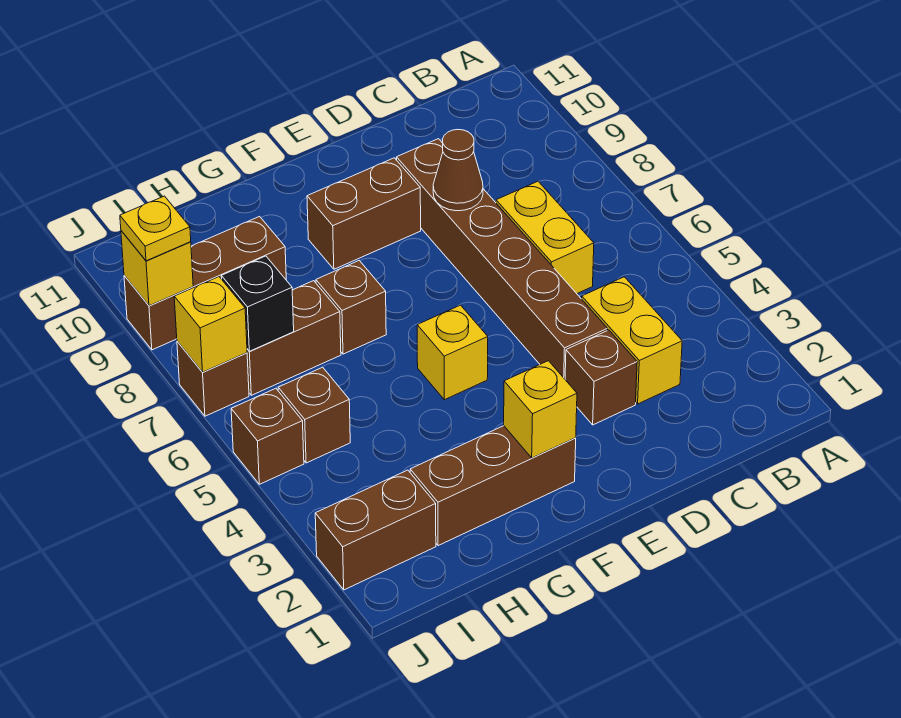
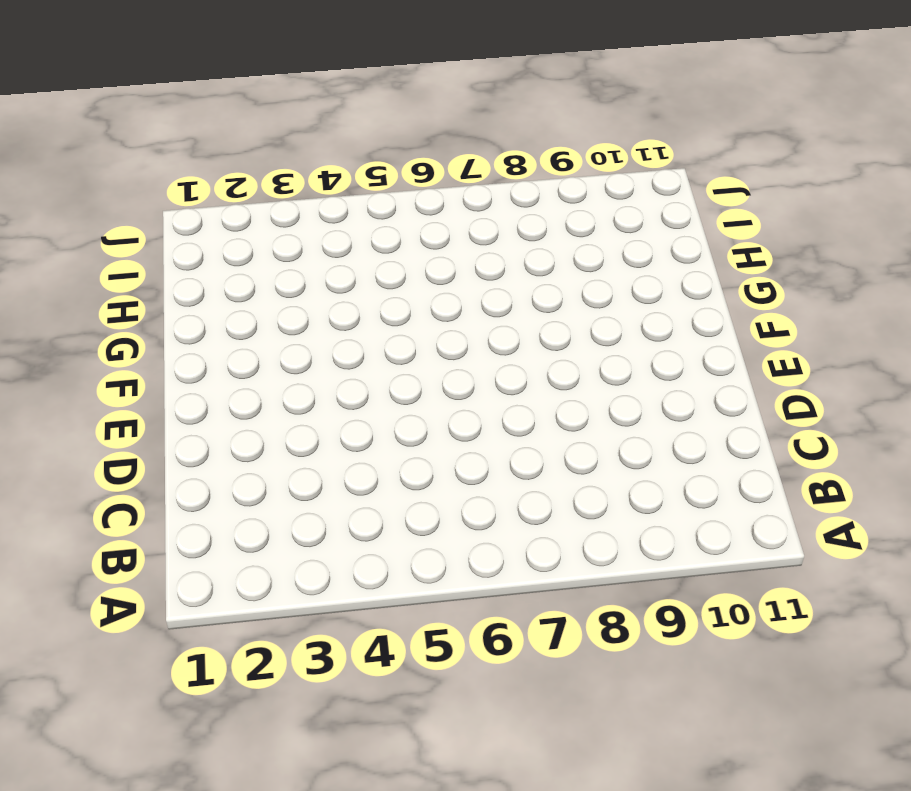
none -> yellow 1x2 brick [582,277,682,404]
none -> yellow 1x2 brick [496,181,594,293]
none -> brown 1x1 brick [565,330,637,425]

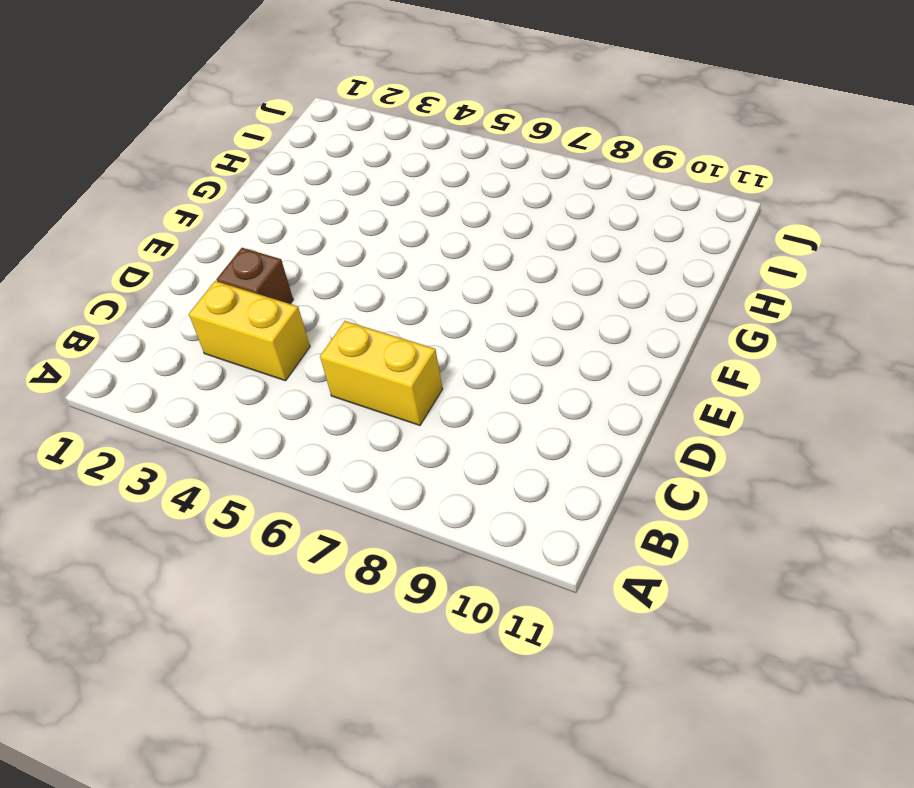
none -> brown 1x6 brick [396,139,608,379]
none -> brown 1x2 brick [307,158,421,269]
none -> brown 1x3 brick [410,426,576,546]

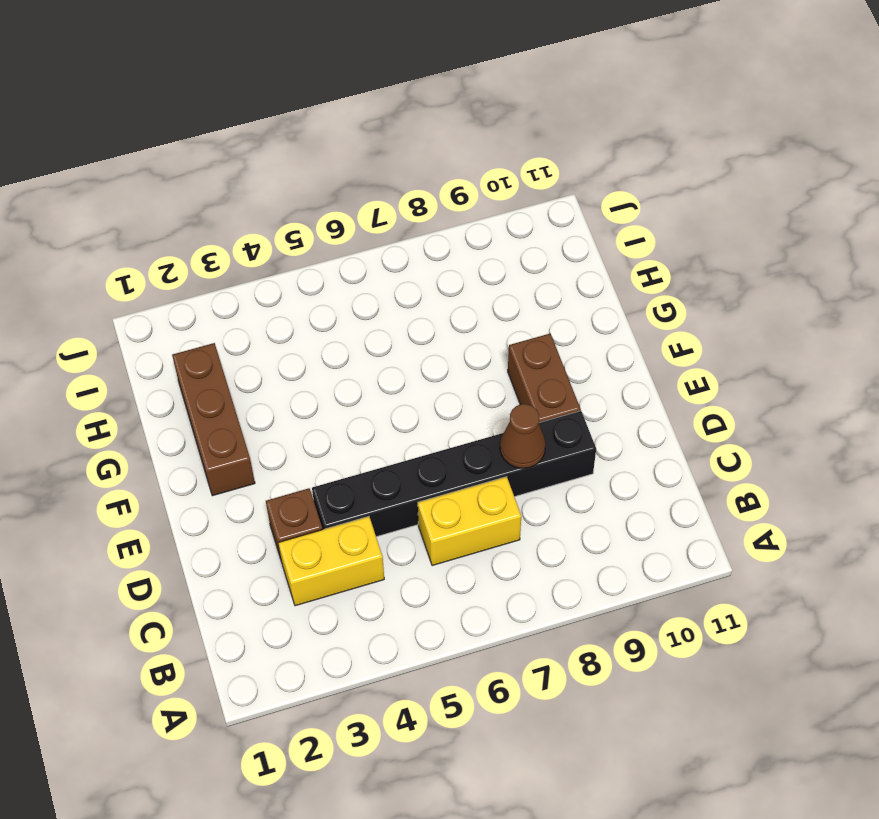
black 1x6 brick [312,411,596,537] -> brown 1x6 brick [396,139,608,379]
none -> yellow 1x1 brick [417,305,488,400]
none -> brown 1x1 brick [316,261,386,354]
none -> brown 1x2 brick [247,281,341,395]

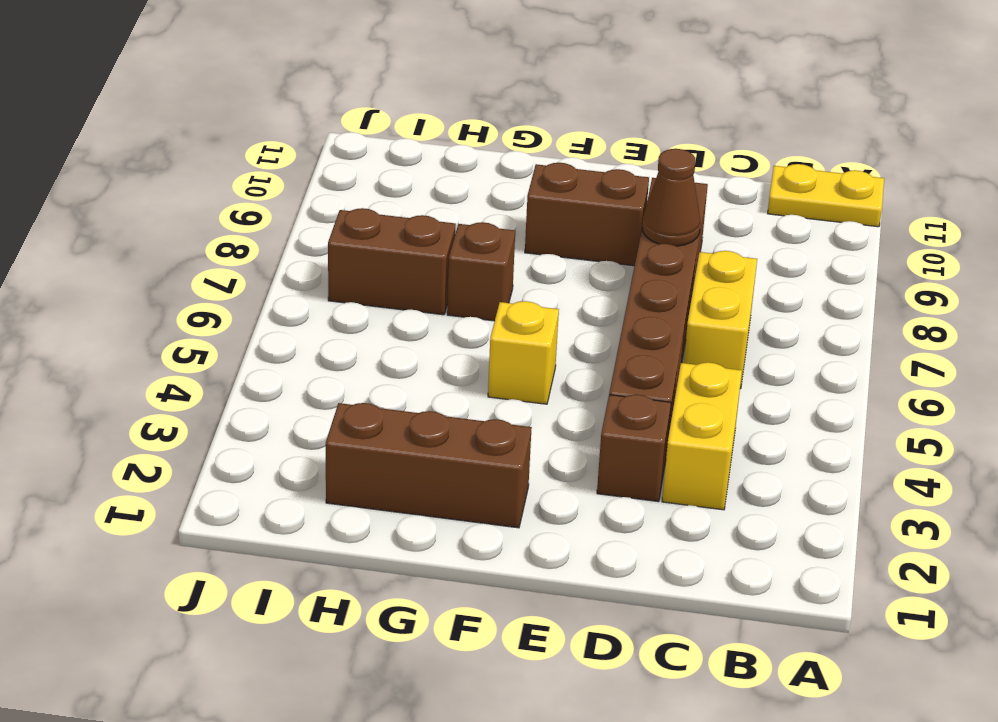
yellow 1x2 plate [768,164,884,227] -> none
none -> brown 1x3 brick [124,217,286,350]
none -> brown 1x2 brick [315,470,436,590]
none -> brown 1x1 brick [278,367,350,463]

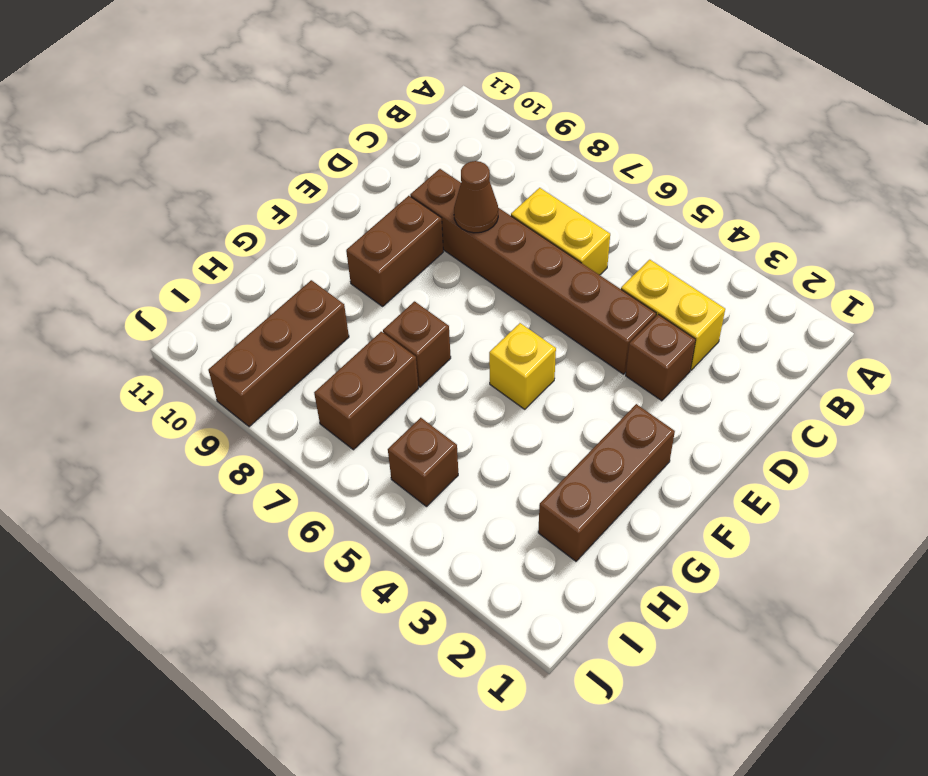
none -> brown 1x2 brick [315,470,436,590]
none -> brown 1x1 brick [231,388,304,484]
none -> brown 1x1 brick [177,341,249,416]

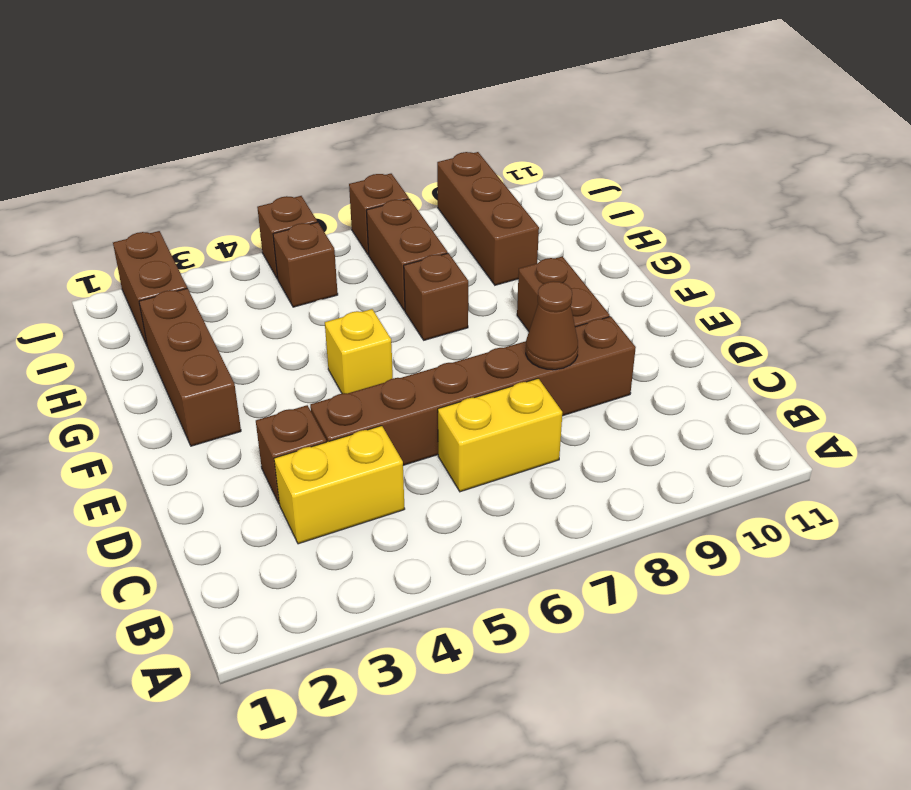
none -> yellow 1x1 brick [504,361,577,458]
none -> black 1x1 brick [221,256,294,351]
none -> yellow 1x1 brick [174,277,247,372]

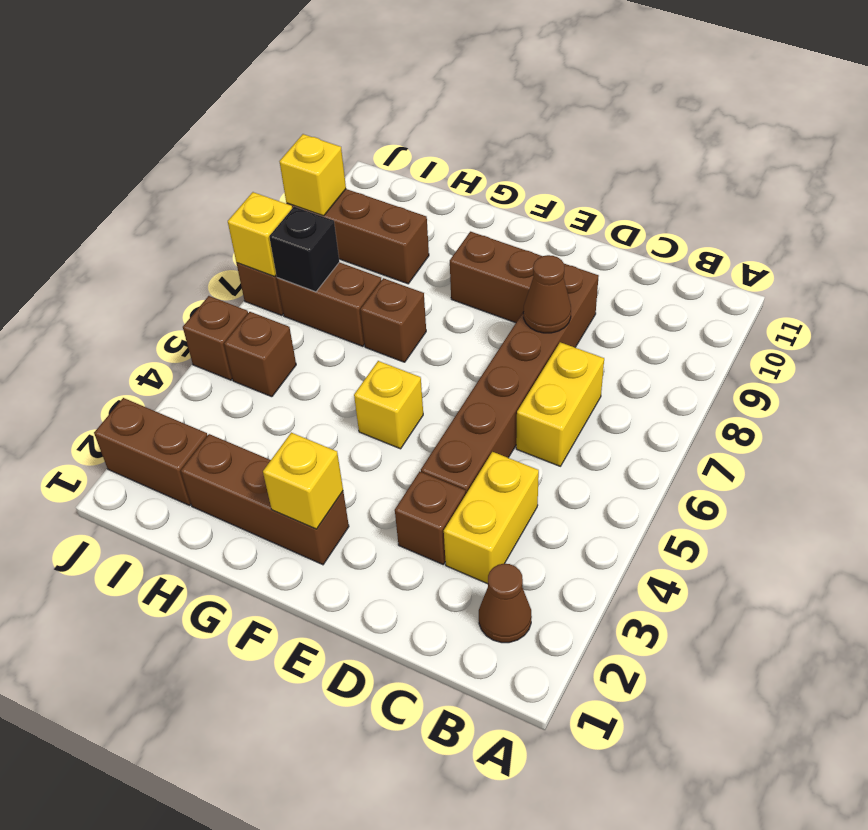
brown 1x1 cone [479,564,532,643] -> none
none -> yellow 1x1 plate [120,196,191,261]

